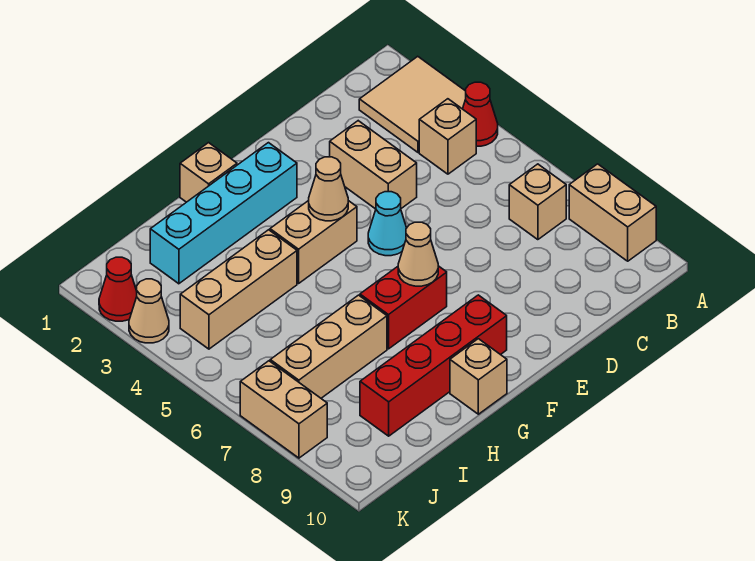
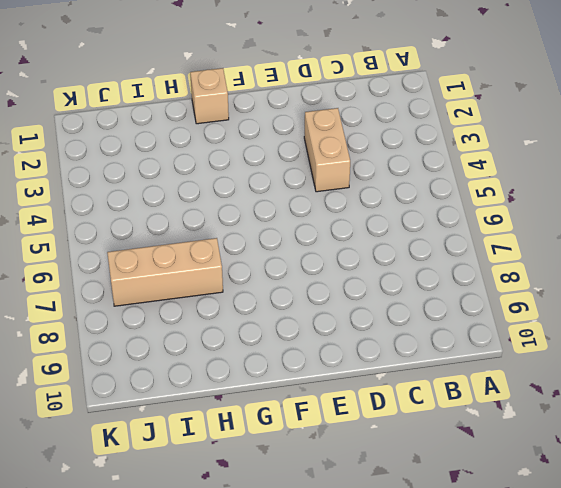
none -> tan 2x2 tile [359,56,466,152]
none -> red 1x1 cone [463,82,498,146]
none -> tan 1x2 brick [569,164,656,261]

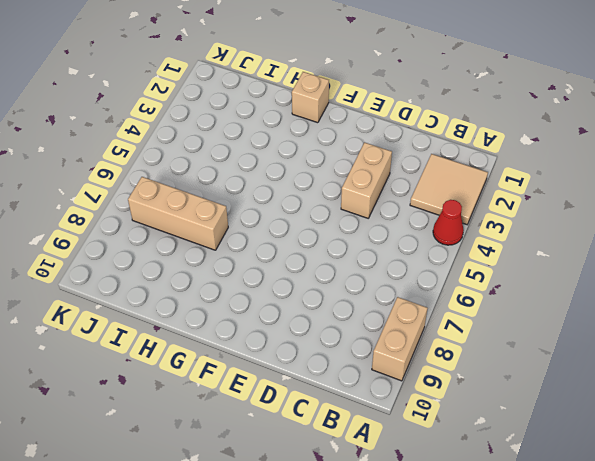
none -> tan 1x1 brick [419,99,476,174]
none -> tan 1x1 brick [509,164,566,240]
none -> cyan 1x1 cone [368,192,406,256]

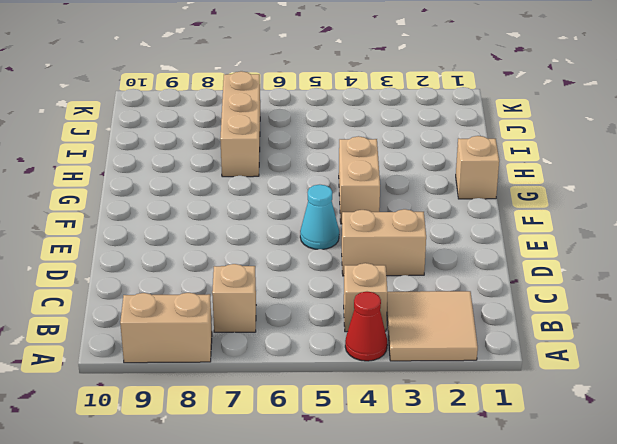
none -> cyan 1x4 brick [150,143,297,284]
none -> red 1x2 brick [360,266,447,349]
none -> red 1x4 brick [360,295,507,436]

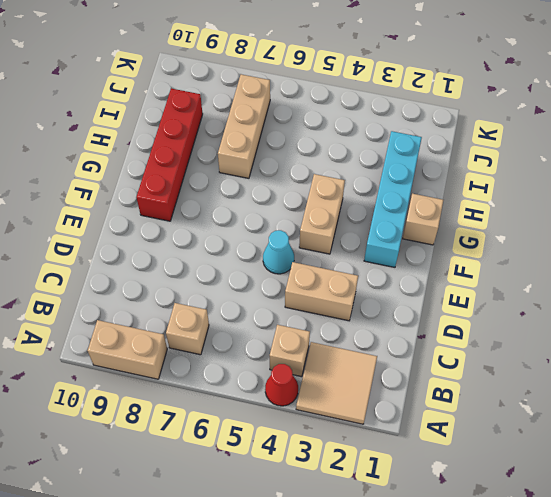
none -> red 1x2 brick [360,266,447,349]
none -> tan 1x1 brick [450,339,507,414]
none -> tan 1x3 brick [180,230,297,349]

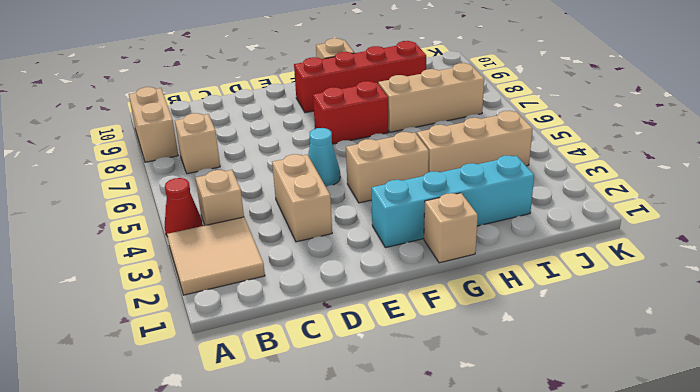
none -> red 1x1 cone [99,257,137,321]
none -> tan 1x1 cone [129,279,169,343]
none -> tan 1x2 brick [240,361,327,458]

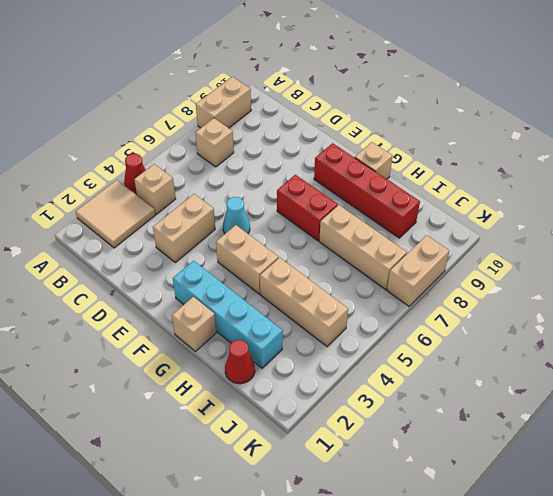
red 1x1 cone [225,340,255,384] -> red 1x1 cone moved to [99,257,137,321]
none -> tan 1x1 cone [129,279,169,343]
none -> tan 1x1 cone [309,157,348,221]
none -> tan 1x1 cone [398,222,438,286]

